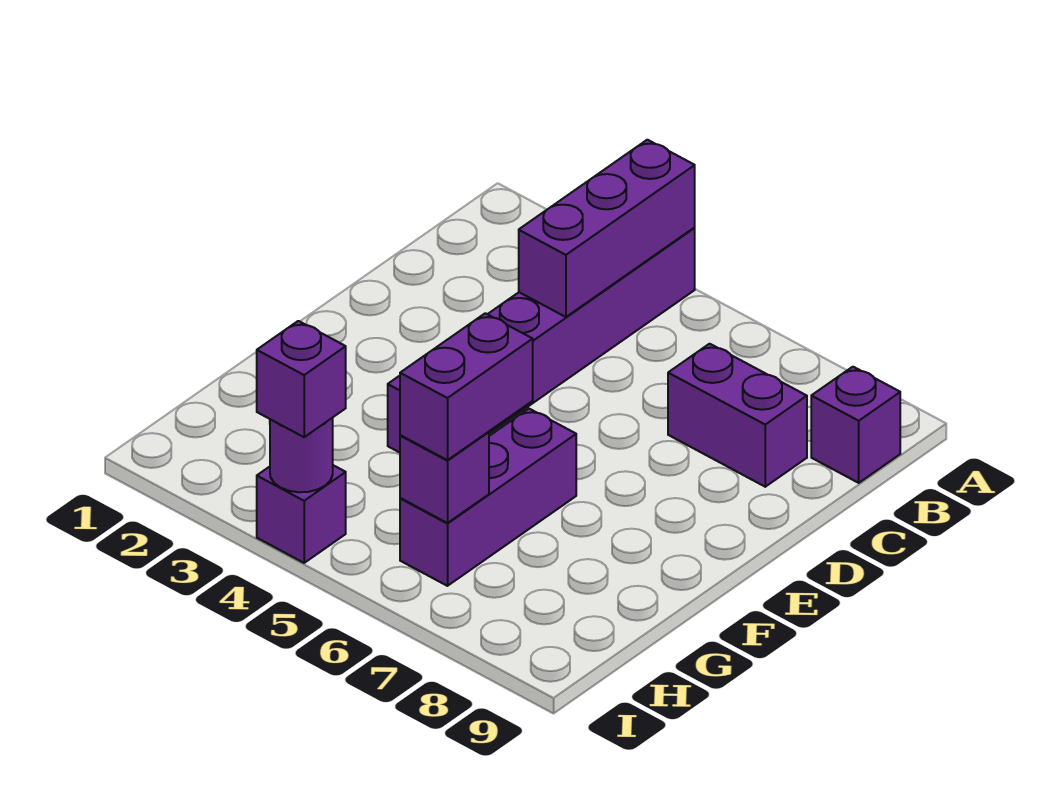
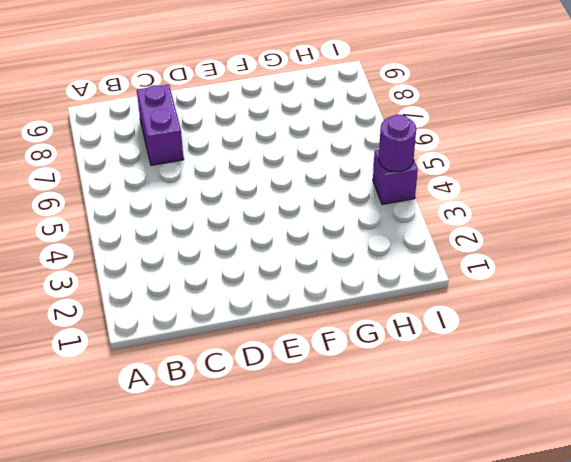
none -> purple 1x6 brick [388,228,695,453]
none -> purple 1x1 brick [811,367,900,483]

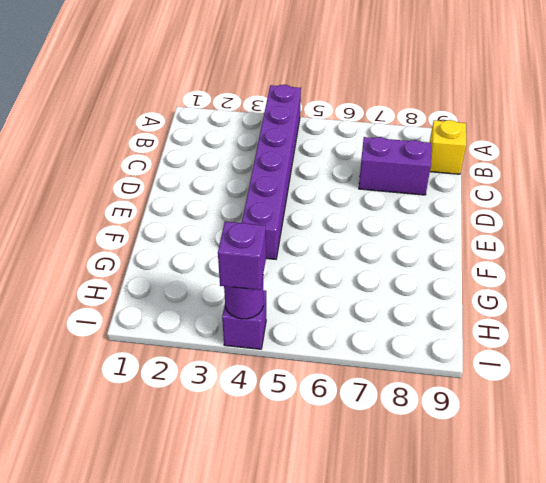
yellow 1x1 brick [430,120,466,174] -> purple 1x1 brick [811,367,900,483]
none -> purple 1x3 brick [400,409,576,586]
none -> purple 1x3 brick [519,140,695,317]

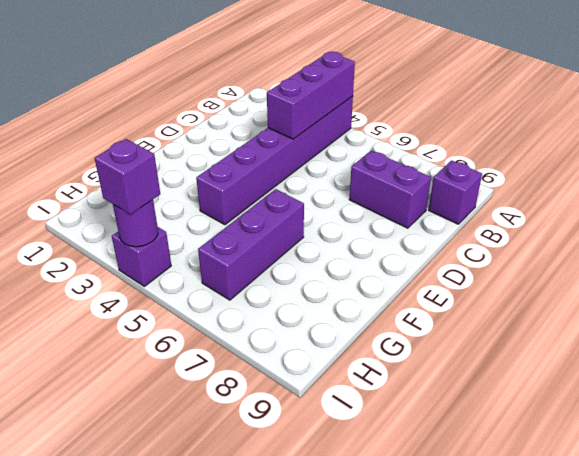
none -> purple 1x1 brick [400,432,489,523]
none -> purple 1x2 brick [400,313,533,460]

